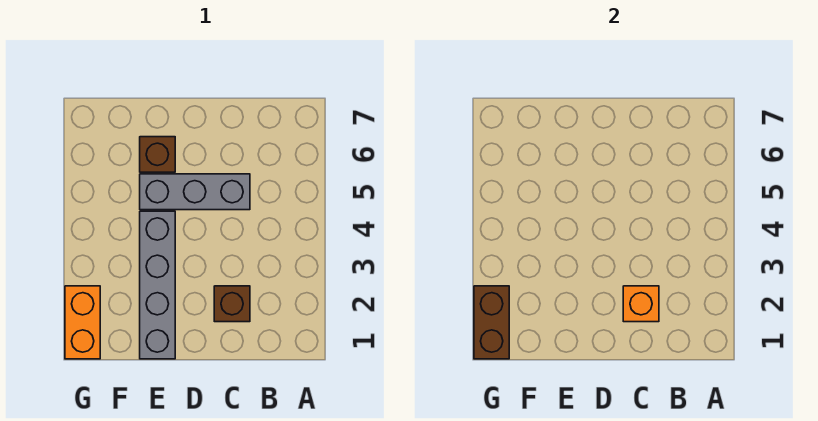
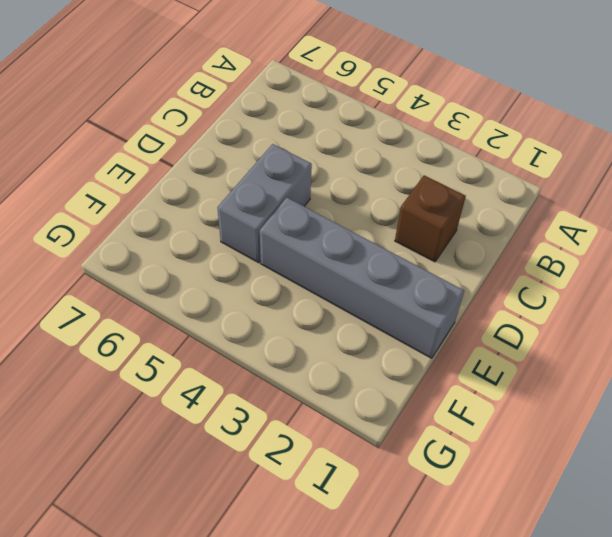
grey 1x2 brick [217,144,312,263] -> grey 1x3 brick [140,174,250,210]
none -> brown 1x1 brick [140,137,175,172]
none -> orange 1x2 brick [65,286,100,359]

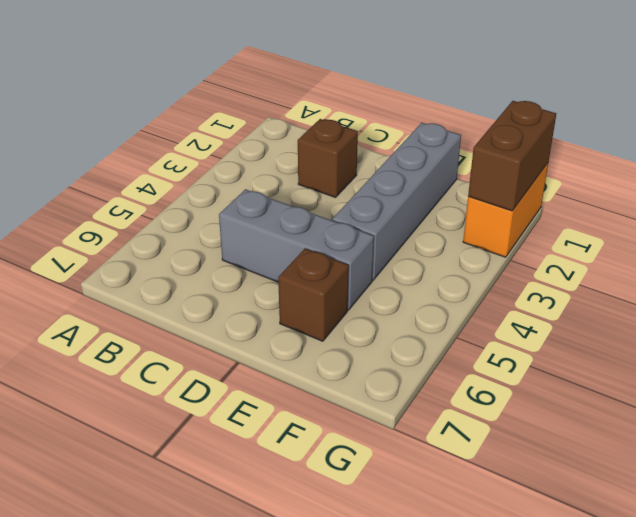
none -> orange 1x1 brick [623,286,659,322]

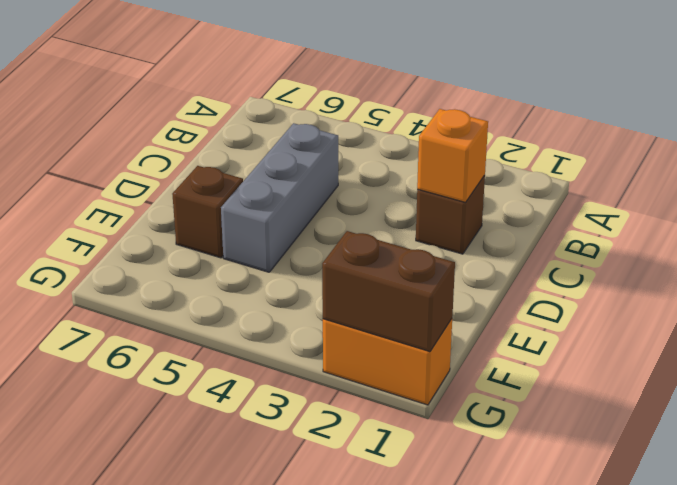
none -> grey 1x4 brick [140,211,175,359]

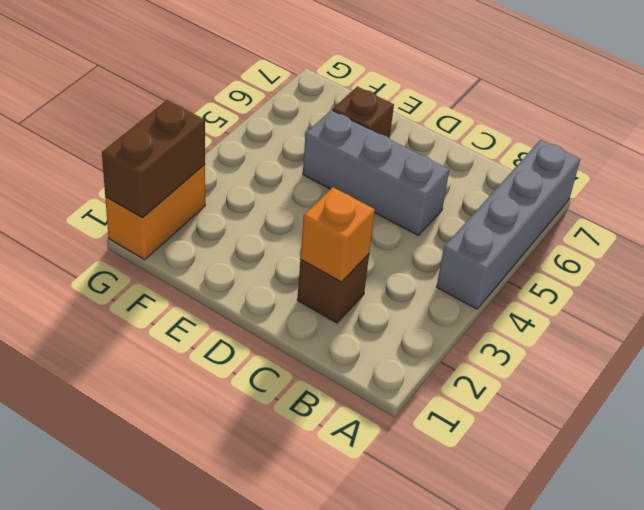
grey 1x4 brick [437,140,580,309] -> grey 1x4 brick moved to [140,211,175,359]

